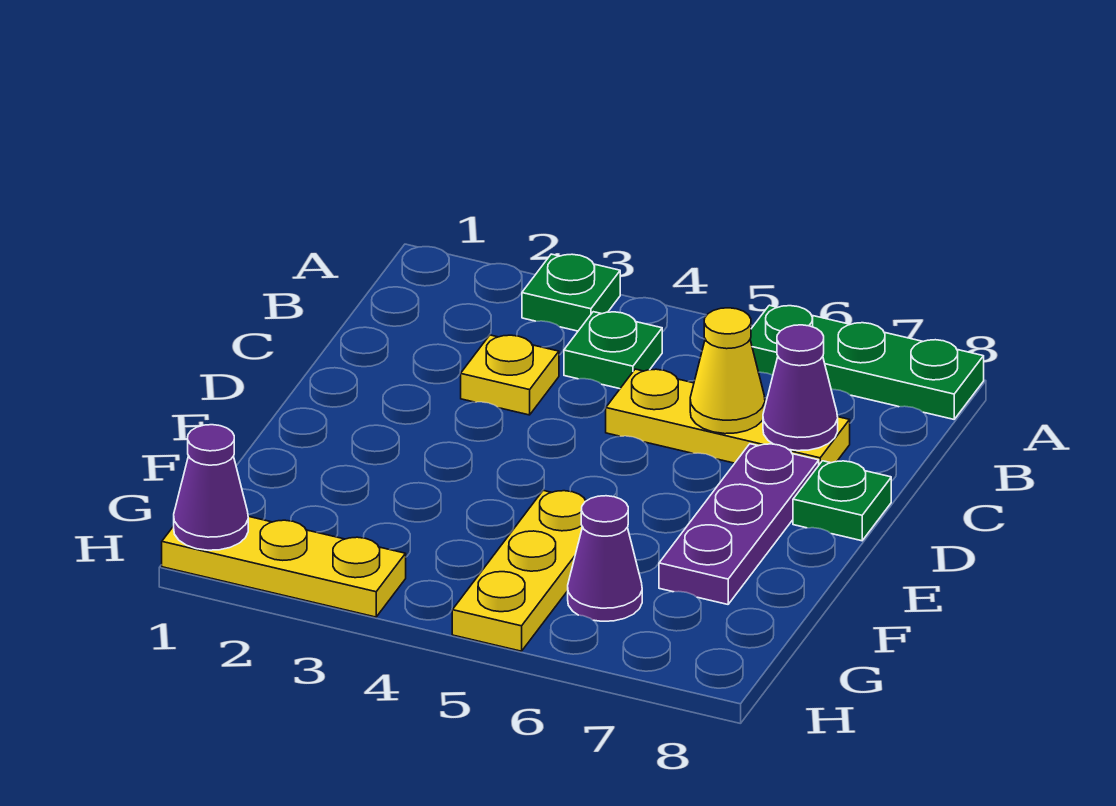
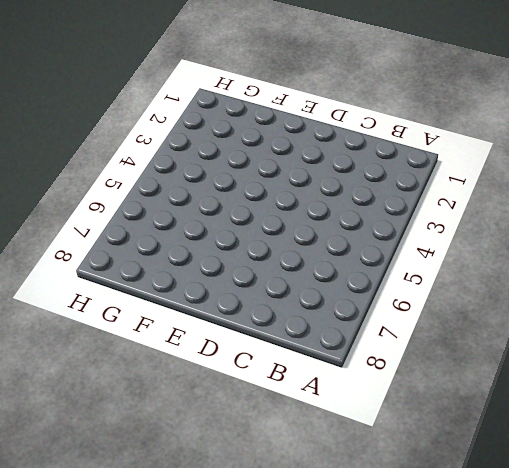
none -> green 1x1 plate [522,254,620,331]
none -> green 1x3 plate [750,305,984,419]
none -> green 1x1 plate [564,312,662,389]

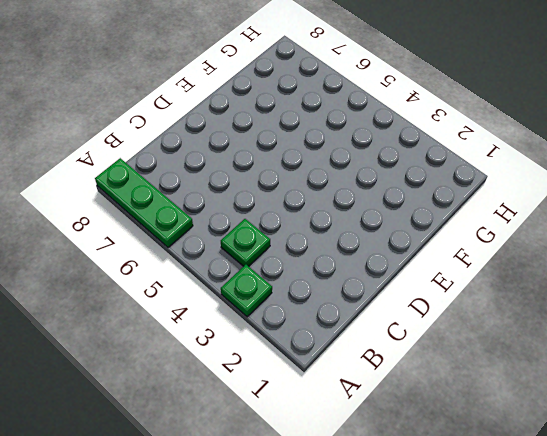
none -> yellow 1x1 plate [461,335,559,415]
none -> yellow 1x3 plate [606,369,850,464]
none -> purple 1x3 plate [659,444,819,604]

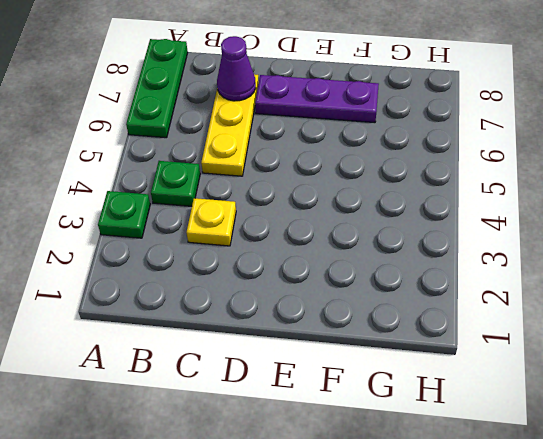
none -> green 1x1 plate [793,461,891,541]
none -> yellow 1x3 plate [452,490,586,651]
none -> purple 1x1 cone [568,496,642,621]

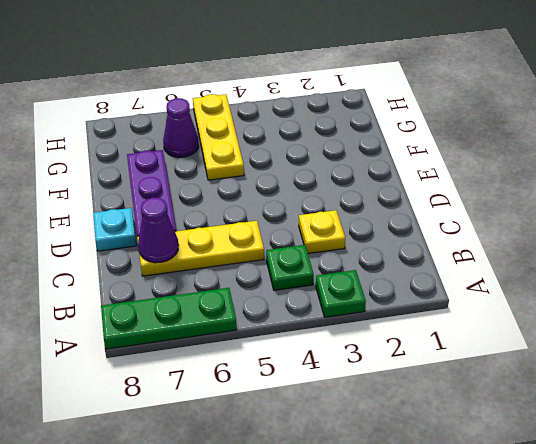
cyan 1x1 plate [93,208,136,251] -> green 1x1 plate [793,461,891,541]
none -> yellow 1x3 plate [162,517,406,617]
none -> yellow 1x1 cone [690,308,765,434]
none -> purple 1x1 cone [174,425,248,550]

